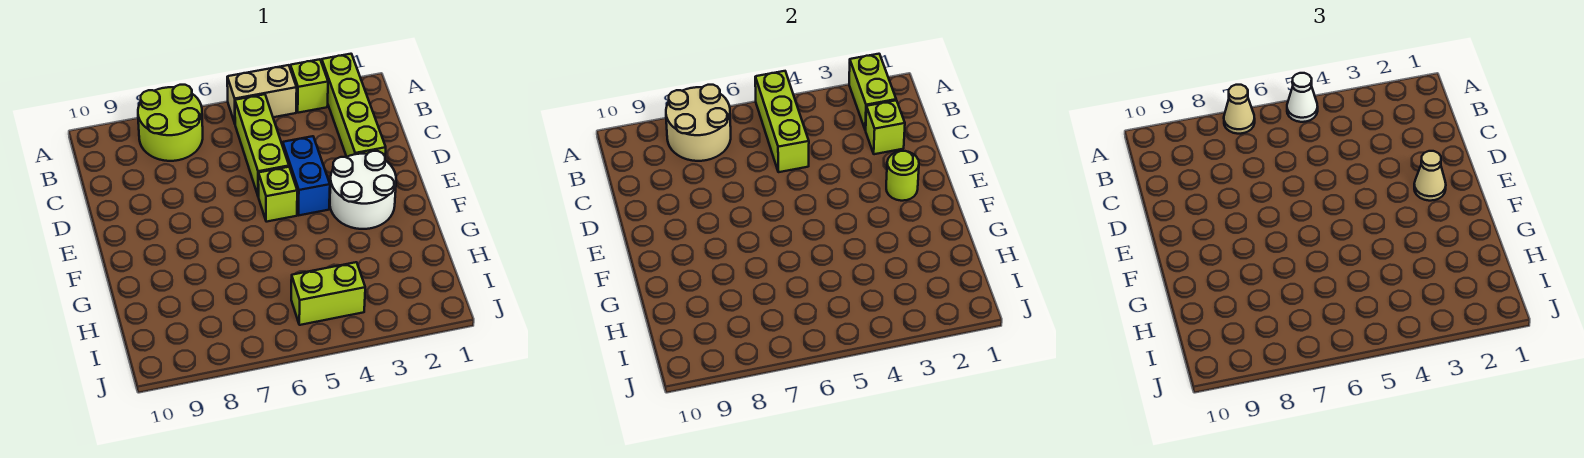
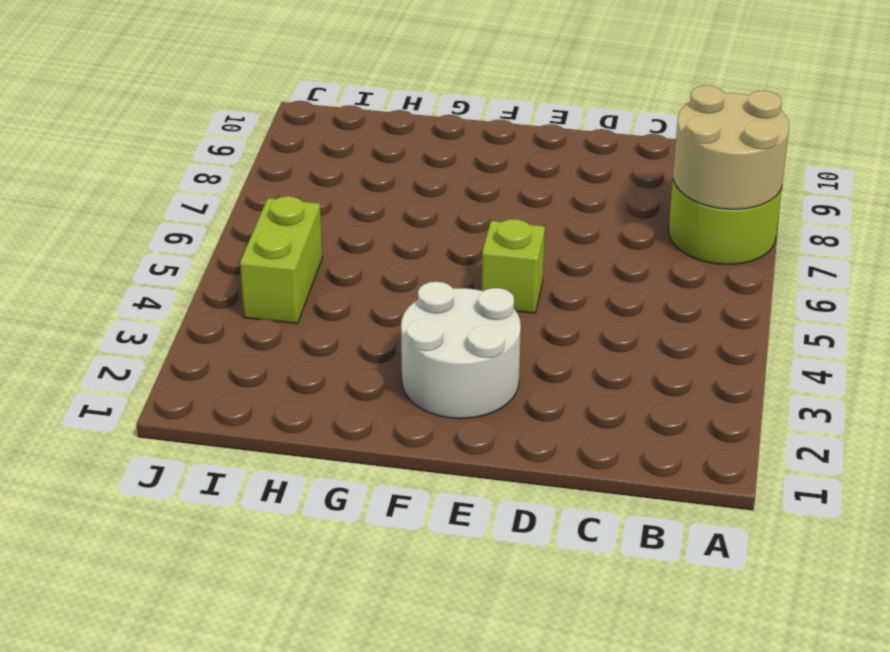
none -> lime 1x4 brick [322,54,386,157]
none -> lime 1x1 brick [290,59,328,113]
none -> tan 1x2 brick [227,65,297,123]

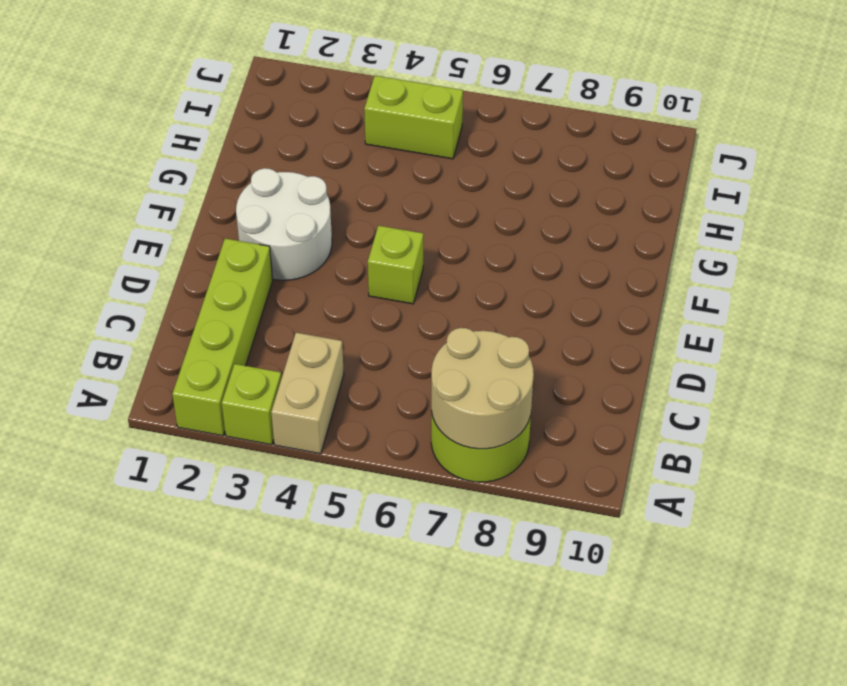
tan 1x2 brick [271,333,344,454] -> tan 1x2 brick turned to [227,65,297,123]
none -> lime 1x3 brick [235,94,289,197]
none -> blue 1x2 brick [283,136,330,215]
none -> lime 1x2 brick [849,54,896,130]

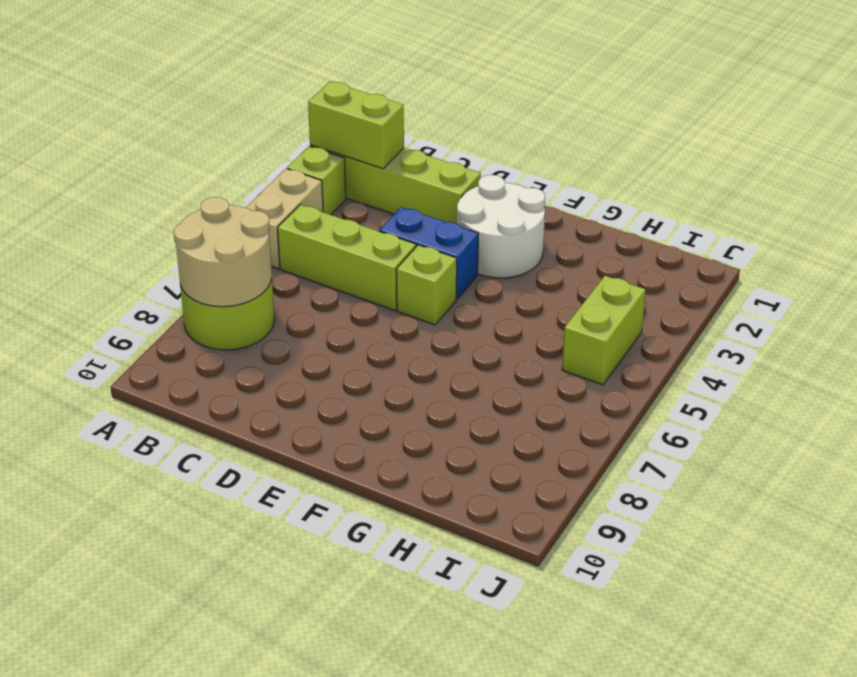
none -> lime 1x3 brick [755,71,809,172]
none -> lime 1x1 brick [865,100,905,154]
none -> lime 1x1 round brick [886,151,919,201]

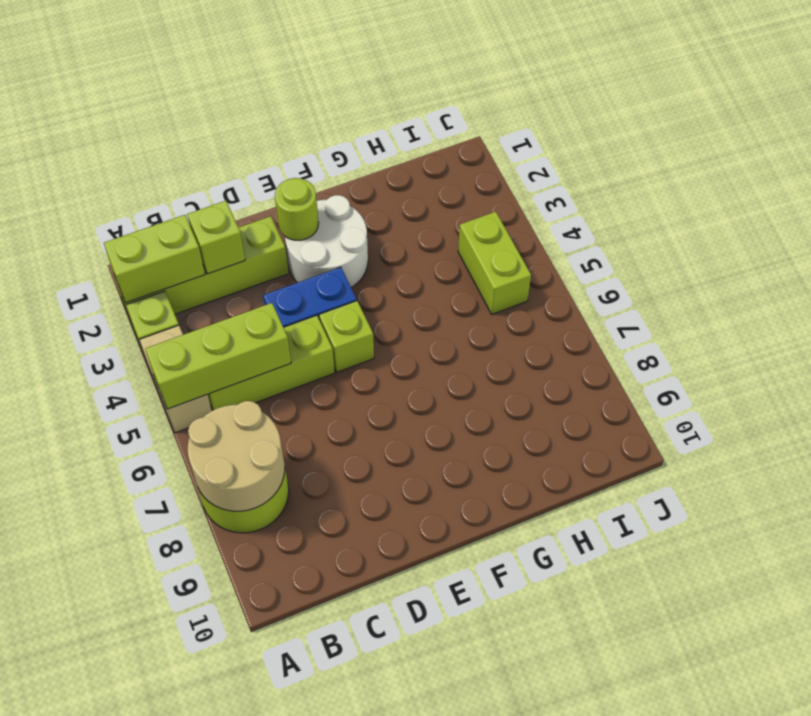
none -> white 1x1 cone [1287,73,1318,122]
none -> tan 1x1 cone [1224,85,1255,134]
none -> tan 1x1 cone [1414,151,1446,201]

